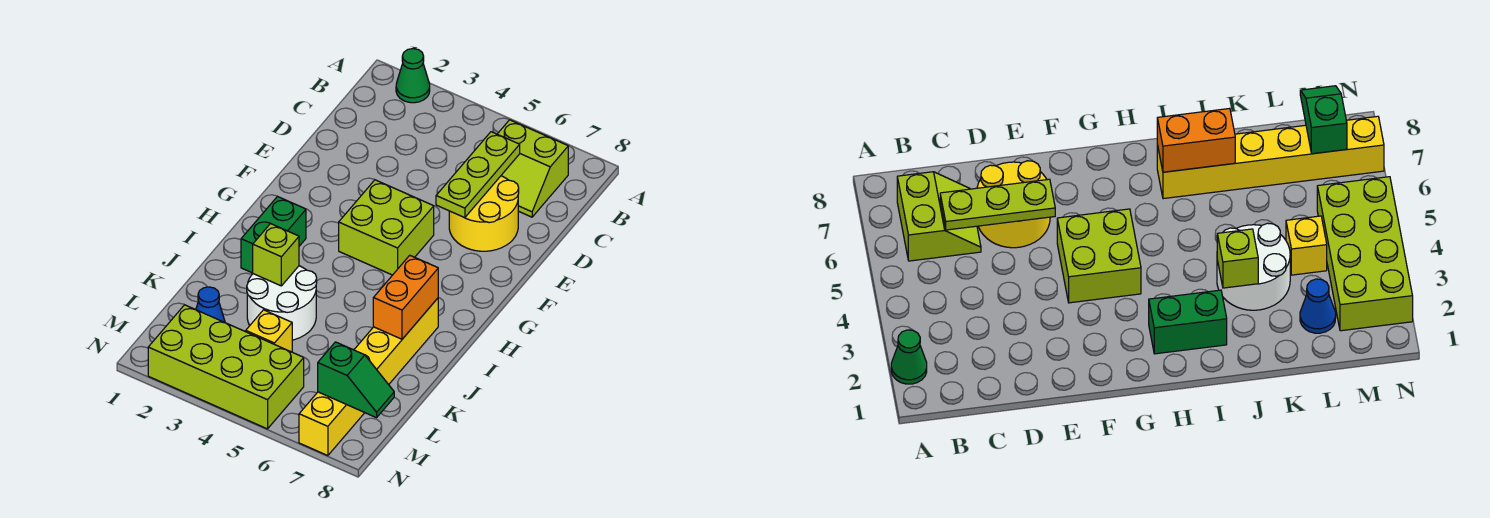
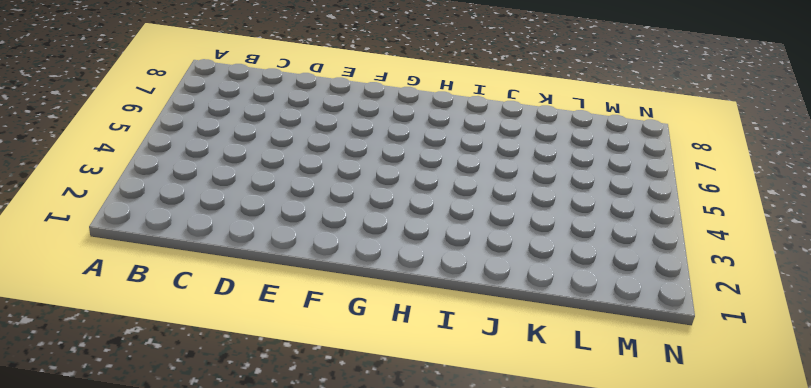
none -> green 1x1 cone [396,49,430,103]
none -> lime 2x2 slope [498,120,568,217]
none -> yellow 2x2 round brick [449,176,519,251]

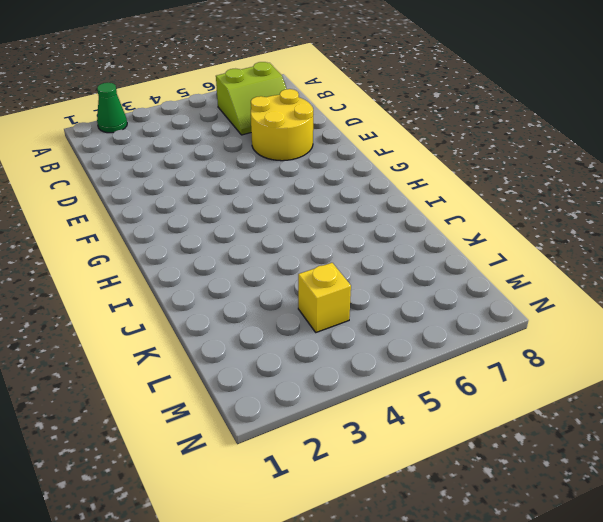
none -> lime 2x2 brick [339,180,434,275]
none -> green 1x2 brick [241,196,306,273]
none -> yellow 1x6 brick [299,298,438,456]

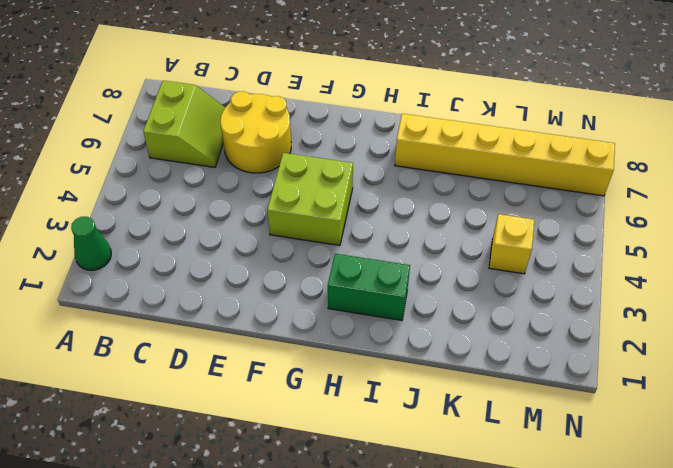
none -> white 2x2 round brick [247,266,317,340]
none -> blue 1x1 cone [196,287,225,323]
none -> lime 2x4 brick [148,305,304,429]

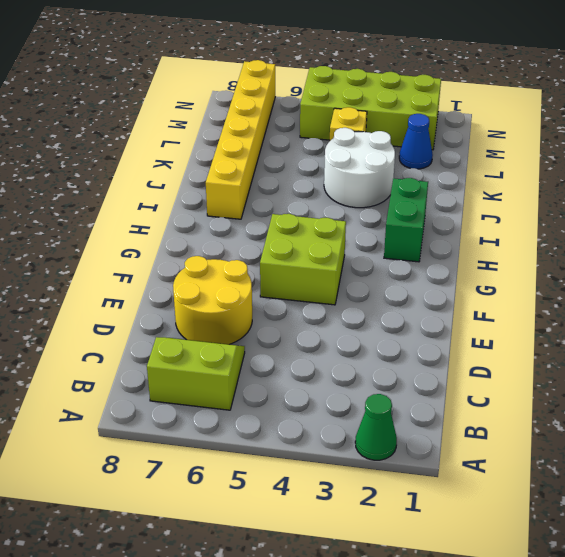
none -> lime 1x3 plate [436,132,520,218]
none -> orange 1x2 brick [373,255,438,339]
none -> lime 1x1 brick [253,224,299,286]

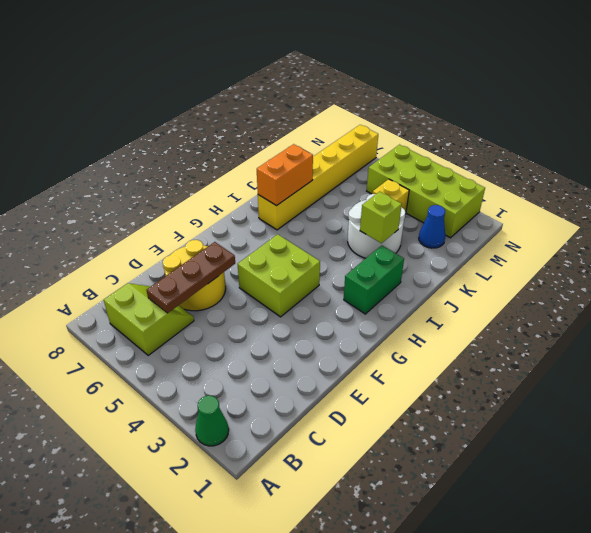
brown 1x3 plate [147,242,235,313] -> lime 1x3 plate [436,132,520,218]
none -> green 1x2 slope [318,342,394,418]

